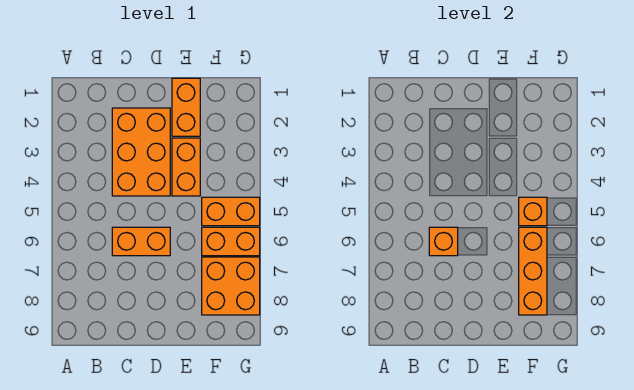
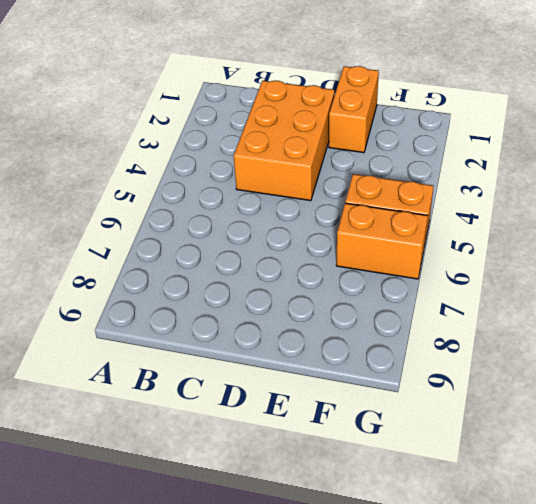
none -> orange 1x2 brick [112,227,170,256]
none -> orange 1x2 brick [172,138,200,196]

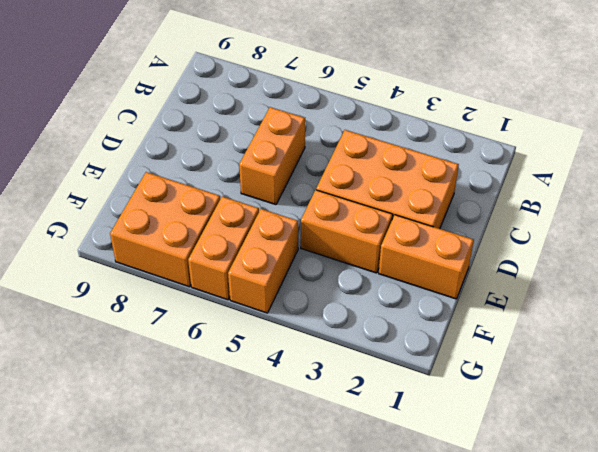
none -> orange 1x1 brick [429,227,458,256]
none -> orange 1x1 brick [519,197,547,226]

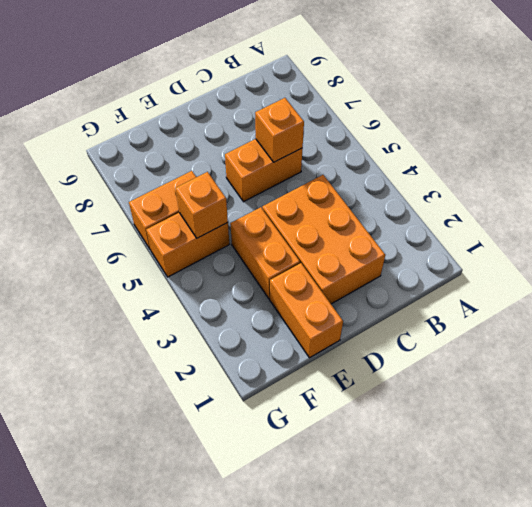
none -> orange 2x2 brick [202,257,260,315]
none -> orange 1x3 brick [519,227,547,315]

